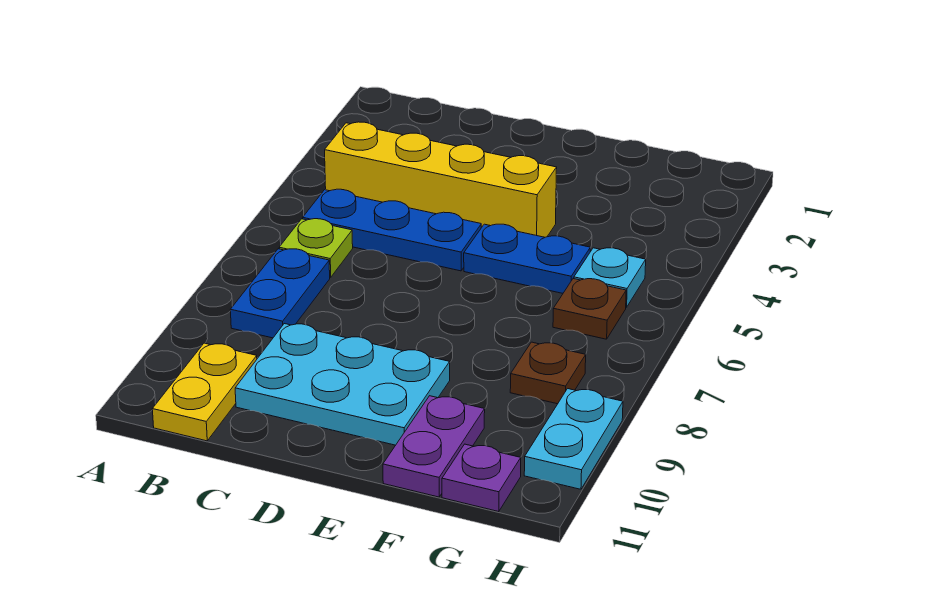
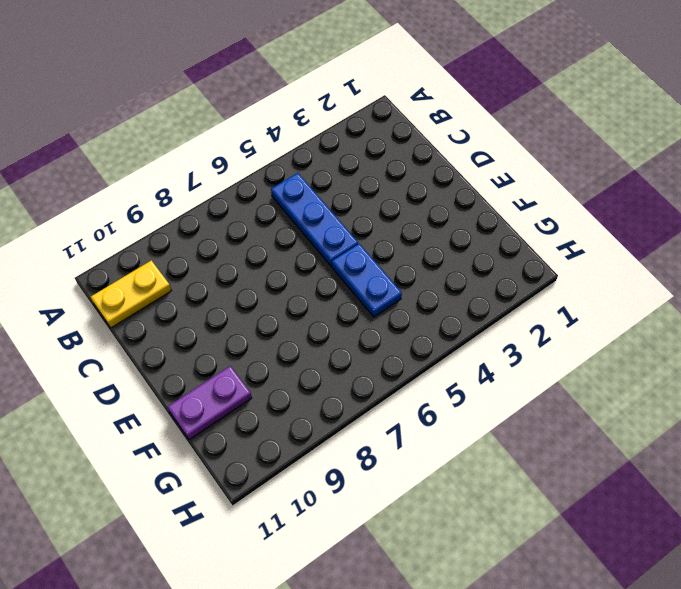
none -> yellow 1x4 brick [325,122,557,237]
none -> lime 1x1 plate [279,219,353,277]
none -> blue 1x2 plate [230,249,330,338]

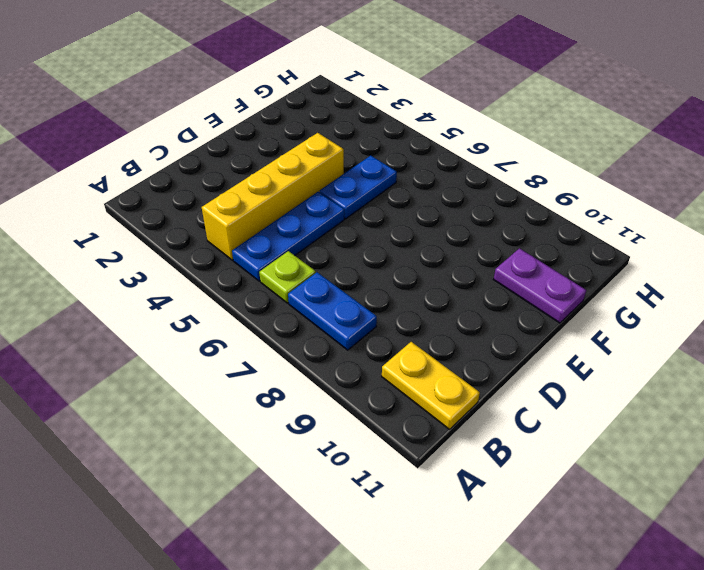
none -> cyan 2x3 plate [235,324,450,445]
none -> cyan 1x1 plate [574,248,646,308]
none -> brown 1x1 plate [553,279,626,339]

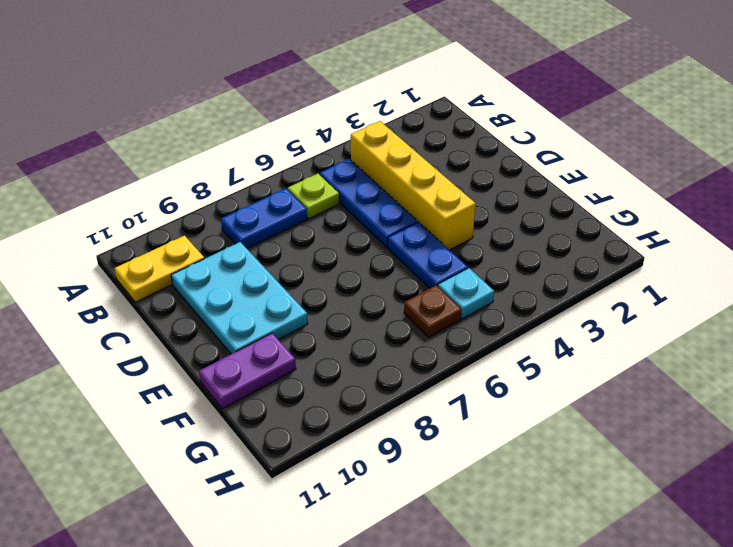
none -> brown 1x1 plate [510,342,586,404]
none -> purple 1x1 plate [442,444,521,512]
none -> cyan 1x2 plate [524,389,623,489]

